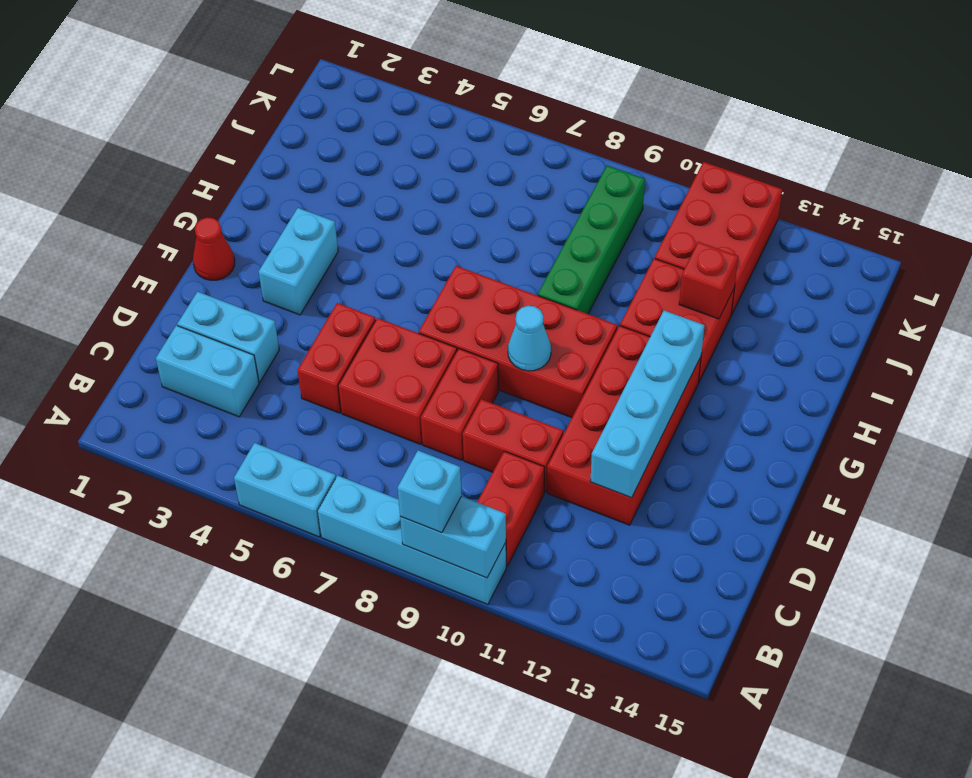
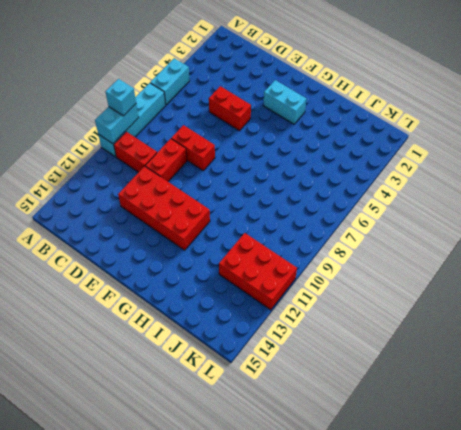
none -> cyan 1x2 brick [156,325,259,417]
none -> cyan 1x2 brick [177,292,279,382]
none -> red 2x2 brick [338,318,457,444]

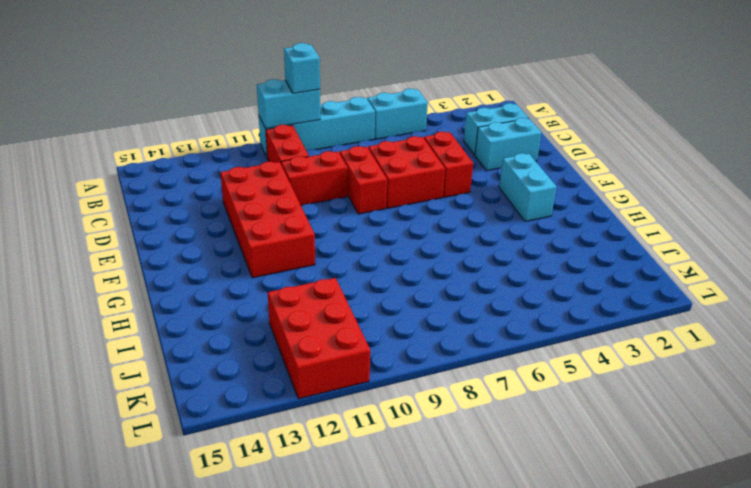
none -> red 1x1 cone [193,217,235,280]
none -> red 2x4 brick [419,266,617,418]
none -> green 1x4 brick [538,165,645,314]

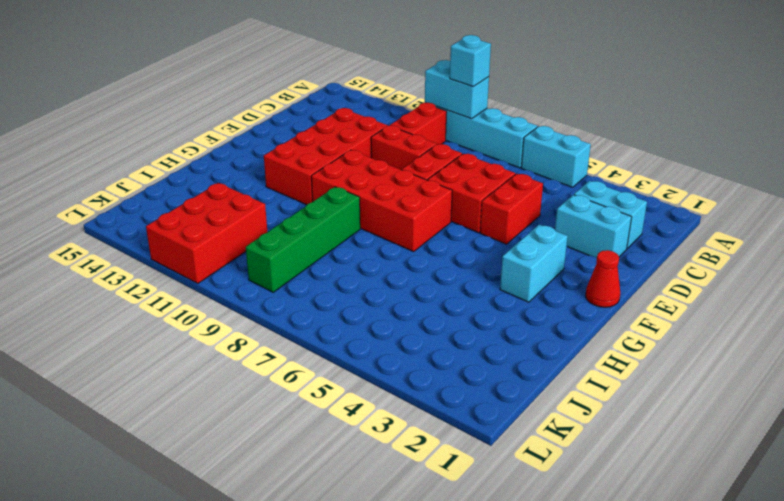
none -> red 2x2 brick [620,258,734,383]
none -> cyan 1x4 brick [590,311,705,498]
none -> cyan 1x1 cone [508,306,551,371]

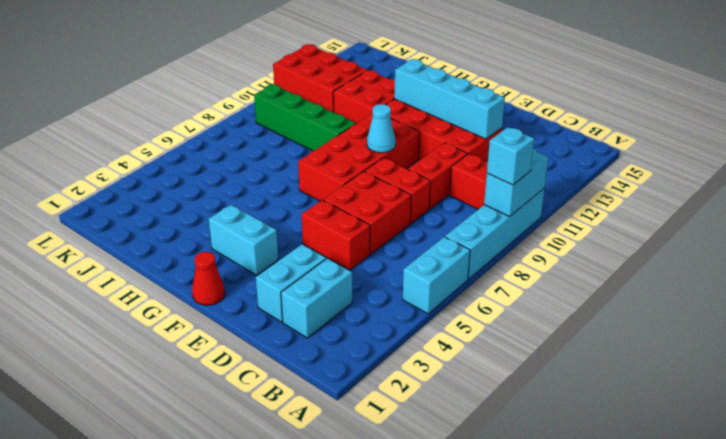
none -> red 1x1 brick [679,242,738,319]

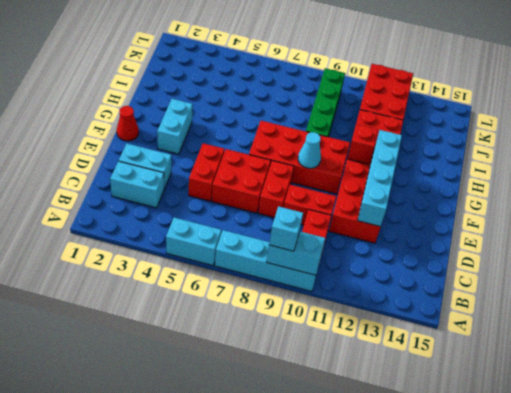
red 1x1 brick [347,124,378,164] -> red 1x1 brick moved to [679,242,738,319]

